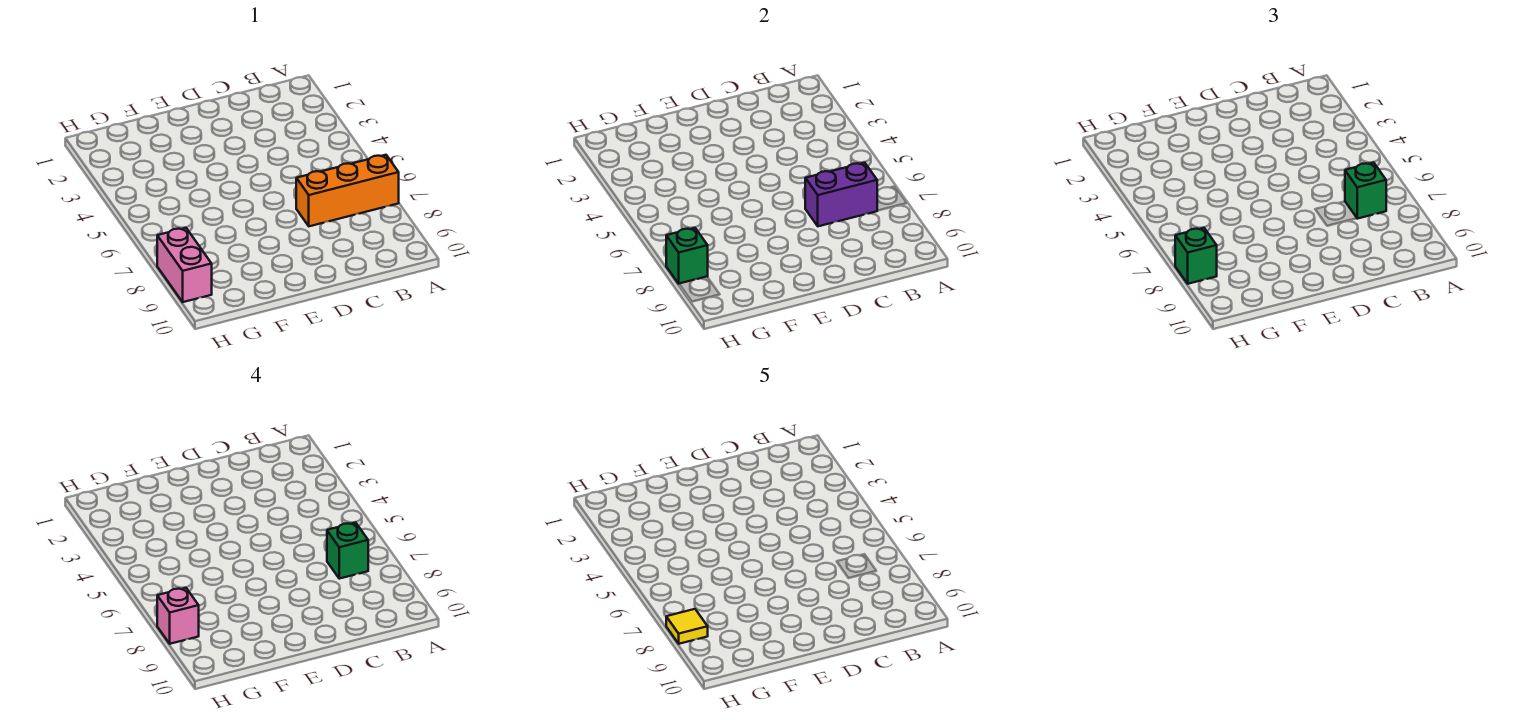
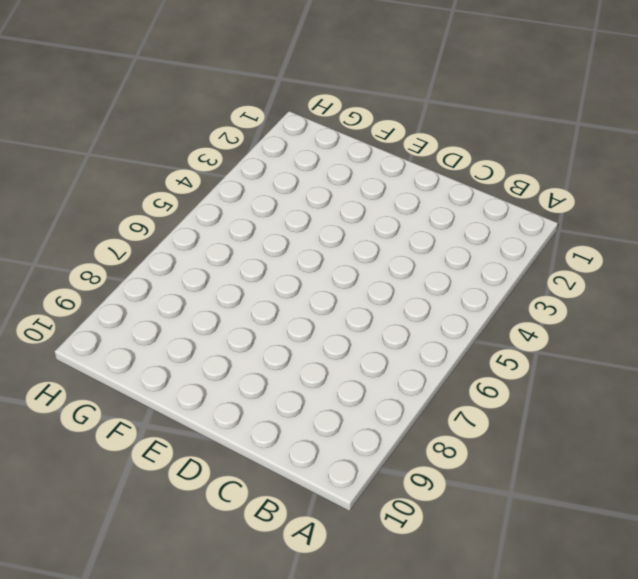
none -> orange 1x3 brick [296,155,399,226]
none -> pink 1x2 brick [157,228,212,302]

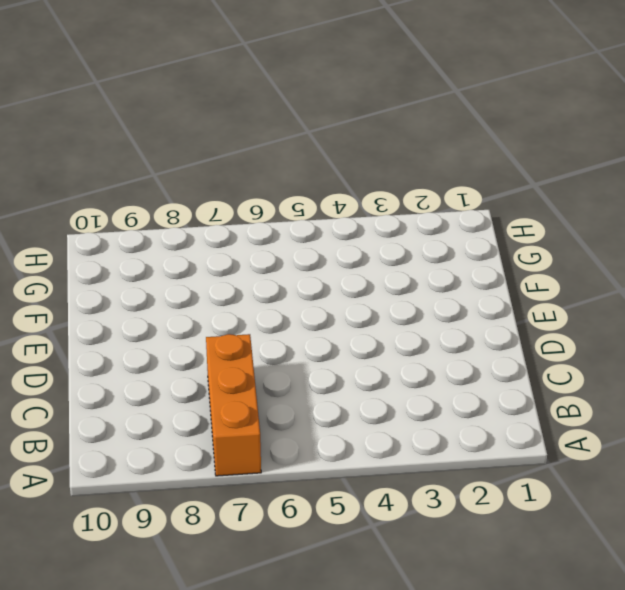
none -> pink 1x2 brick [157,228,212,302]
none -> purple 1x2 brick [805,163,877,226]

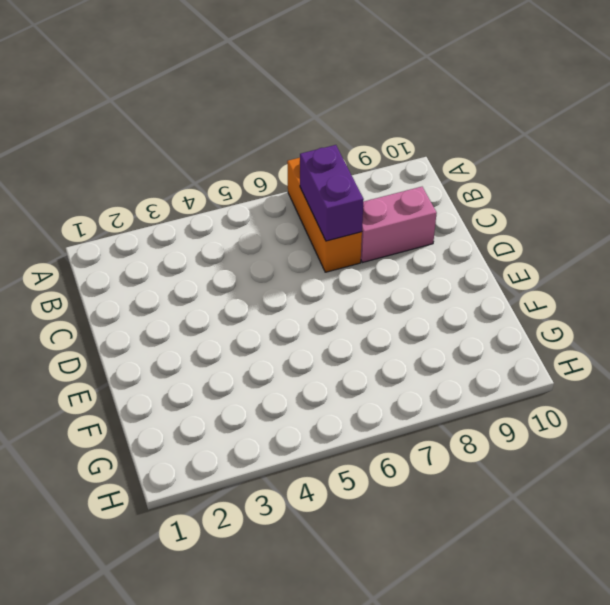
pink 1x2 brick [361,187,437,263] -> pink 1x2 brick moved to [157,228,212,302]
none -> green 1x1 brick [666,228,708,284]
none -> green 1x1 brick [1345,163,1386,219]

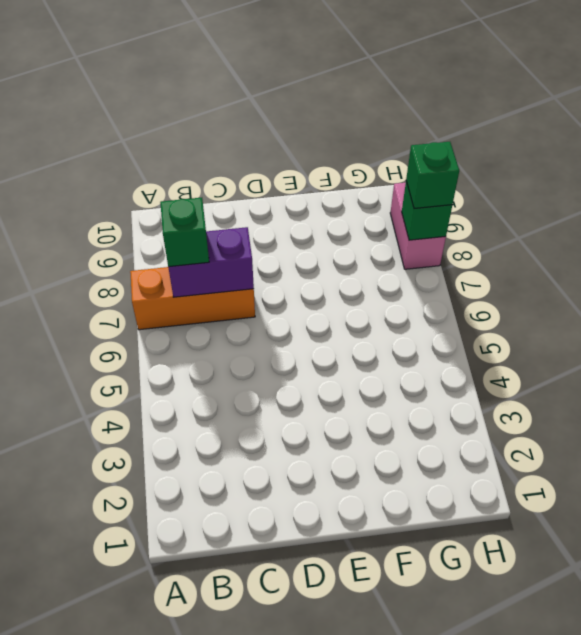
none -> green 1x1 brick [327,523,368,579]
none -> pink 1x1 brick [157,588,199,644]

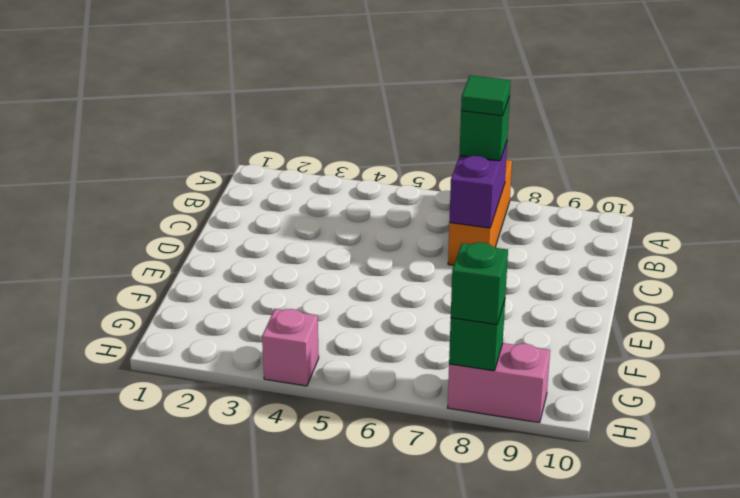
green 1x1 tile [461,75,511,116] -> green 1x1 brick [327,523,368,579]
pink 1x1 brick [262,309,319,386] -> pink 1x1 brick moved to [157,588,199,644]
none -> yellow 1x1 tile [666,609,708,644]

